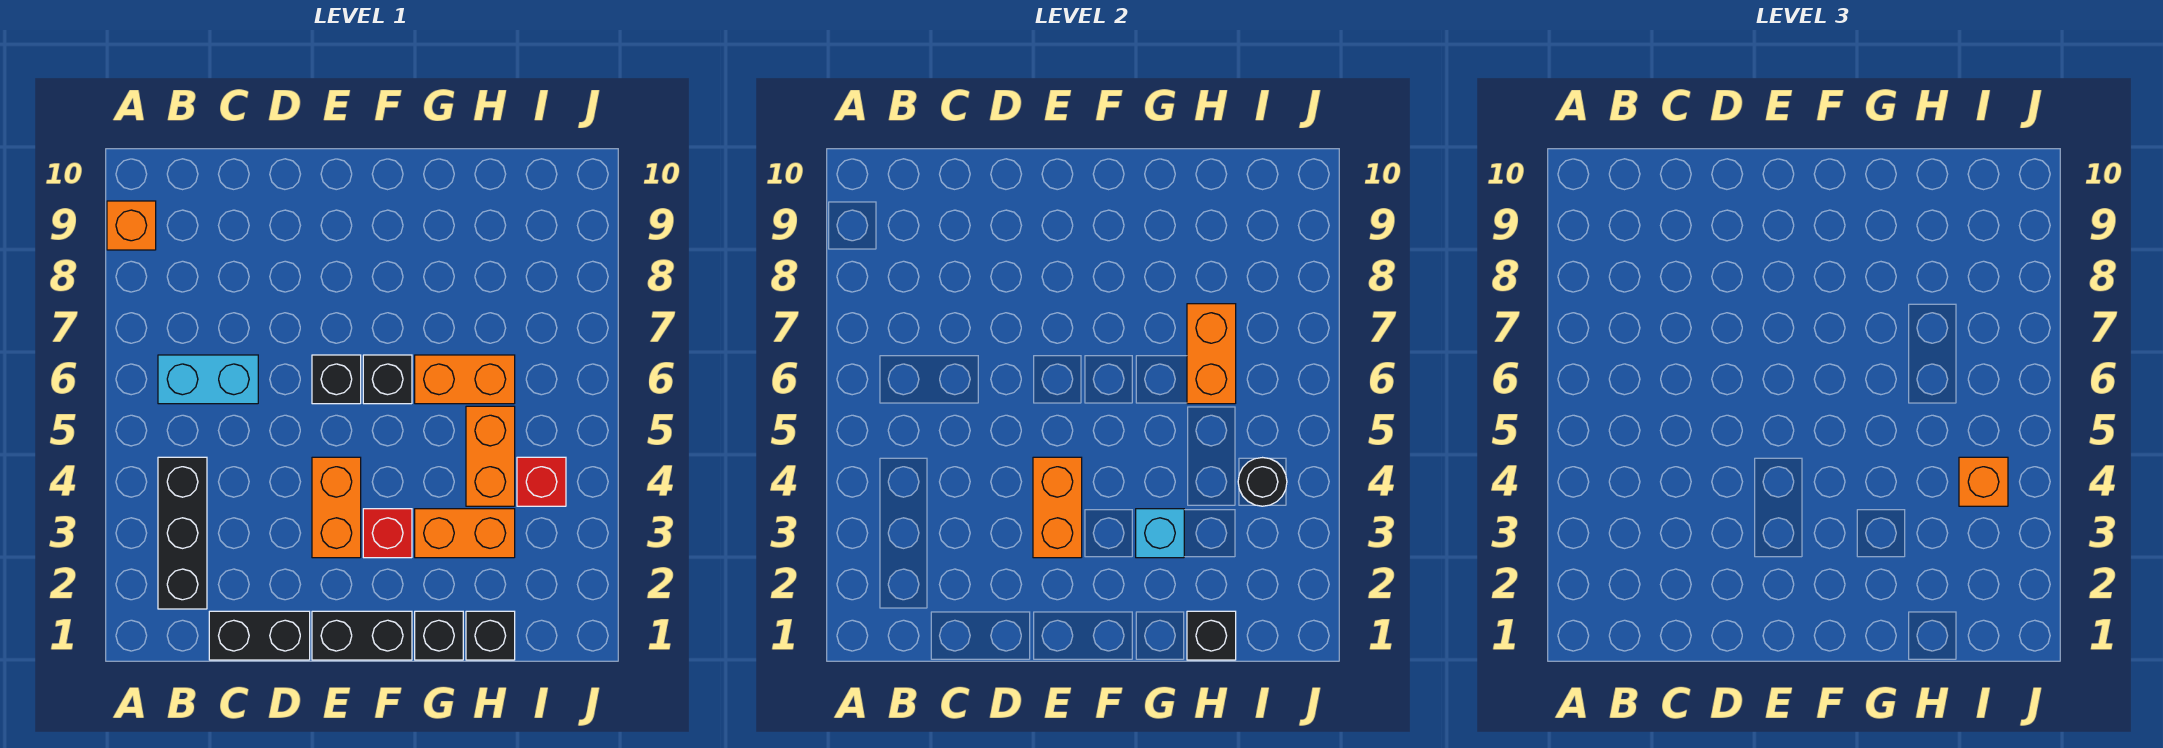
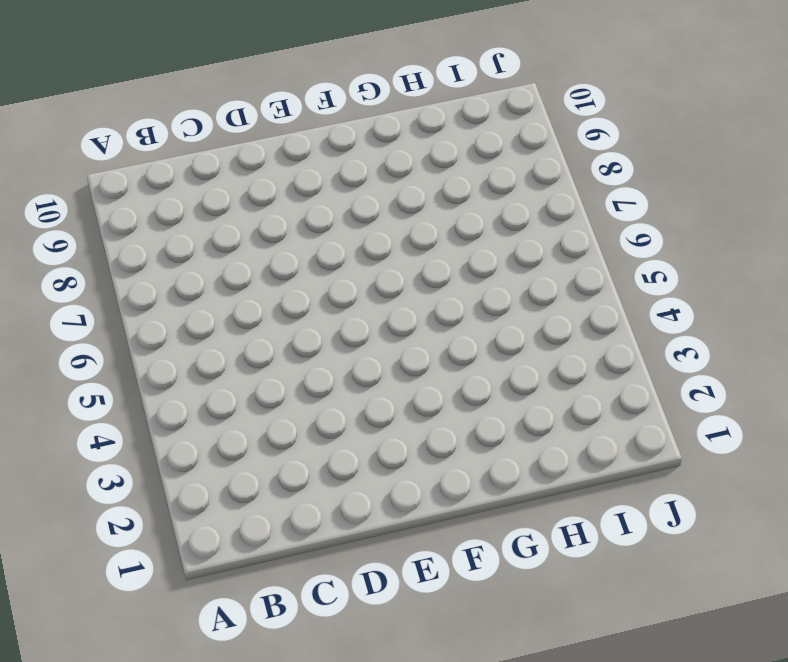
none -> orange 1x1 brick [107,201,156,250]
none -> black 1x3 brick [158,457,207,609]
none -> cyan 1x2 brick [158,355,258,404]

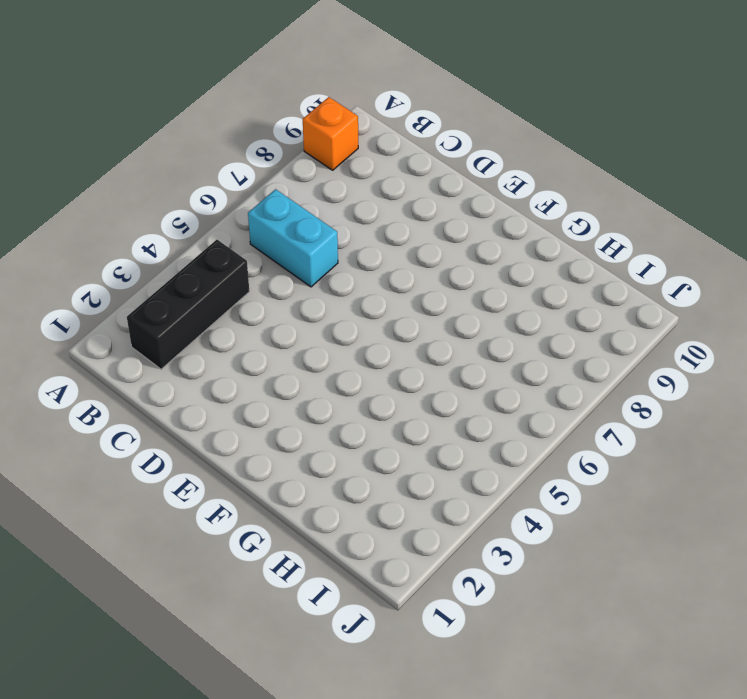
none -> black 1x2 brick [209,611,310,660]
none -> black 1x2 brick [312,611,412,660]
none -> orange 1x2 brick [312,457,361,558]

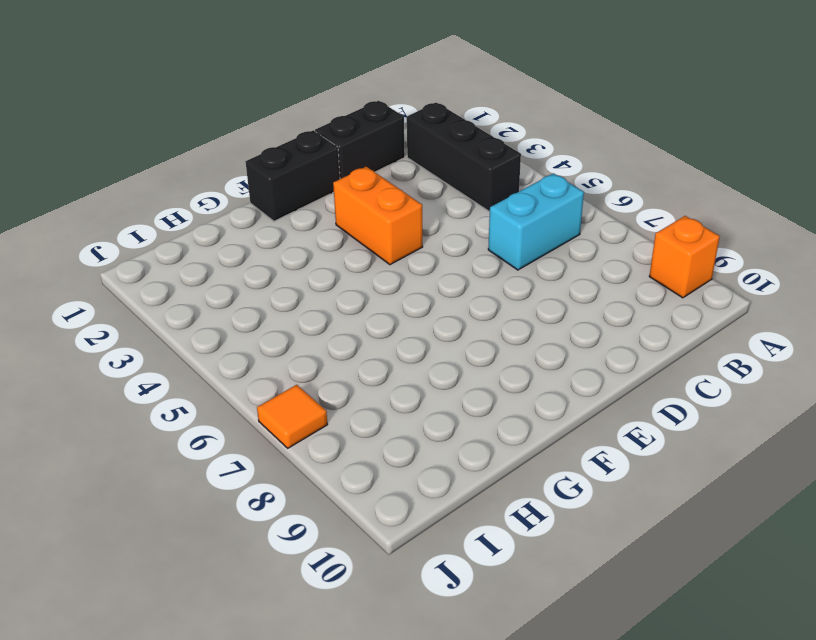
orange 1x1 tile [257,385,328,448] -> none
none -> black 1x1 brick [312,355,361,404]
none -> red 1x1 brick [363,509,412,558]
none -> black 1x1 brick [363,355,412,404]

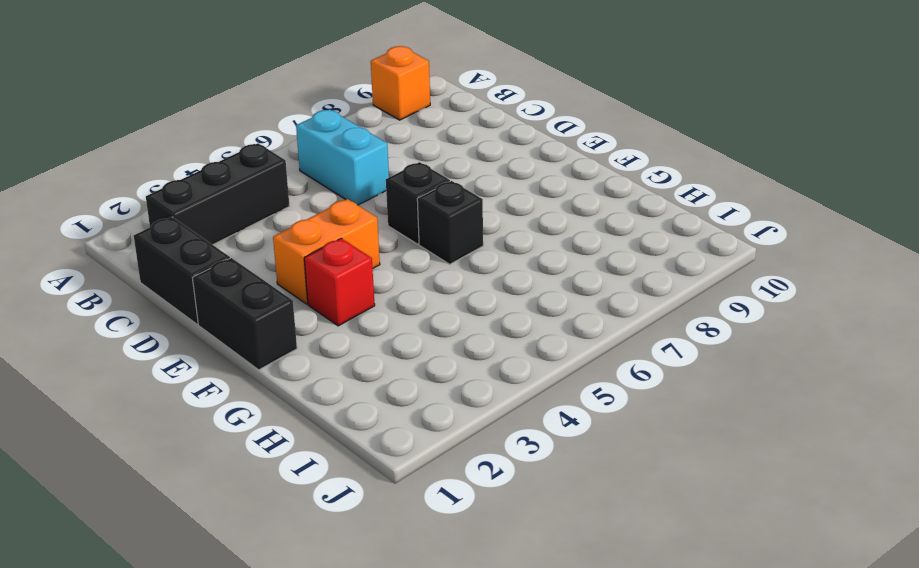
none -> black 1x1 brick [415,611,463,660]
none -> orange 1x2 brick [415,509,515,558]
none -> orange 1x2 brick [415,355,515,404]

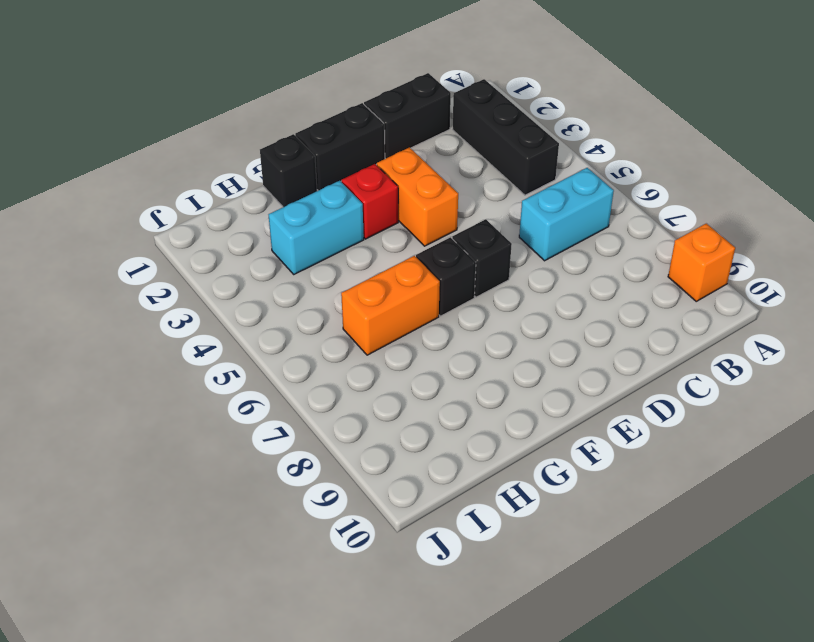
cyan 1x2 brick [269,181,364,274] -> orange 1x2 brick [415,509,515,558]
none -> black 1x1 brick [466,611,515,660]
none -> orange 1x2 brick [466,406,515,506]
none -> red 1x1 brick [517,457,566,506]

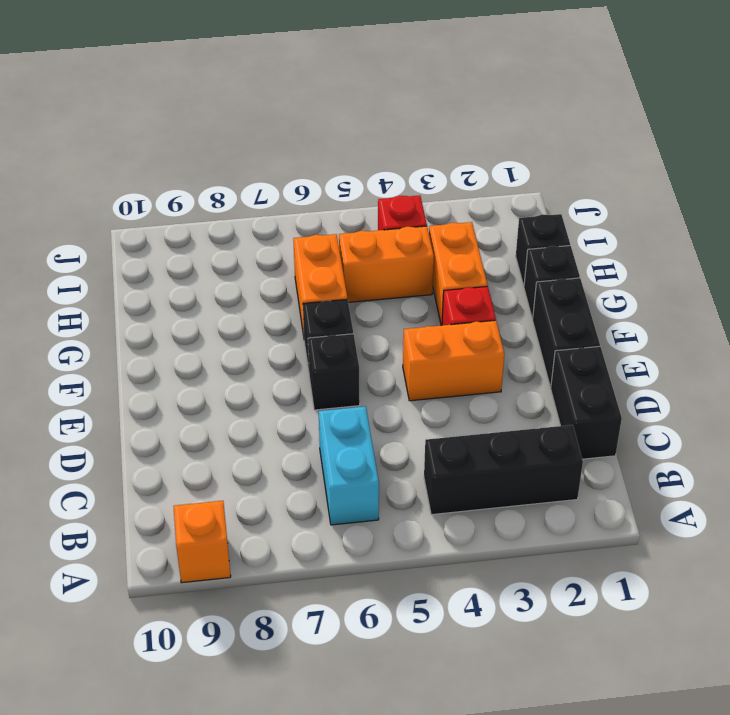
none -> orange 1x2 brick [1033,457,1082,558]
none -> cyan 1x1 brick [1136,509,1184,558]
none -> black 1x1 brick [1187,611,1236,660]

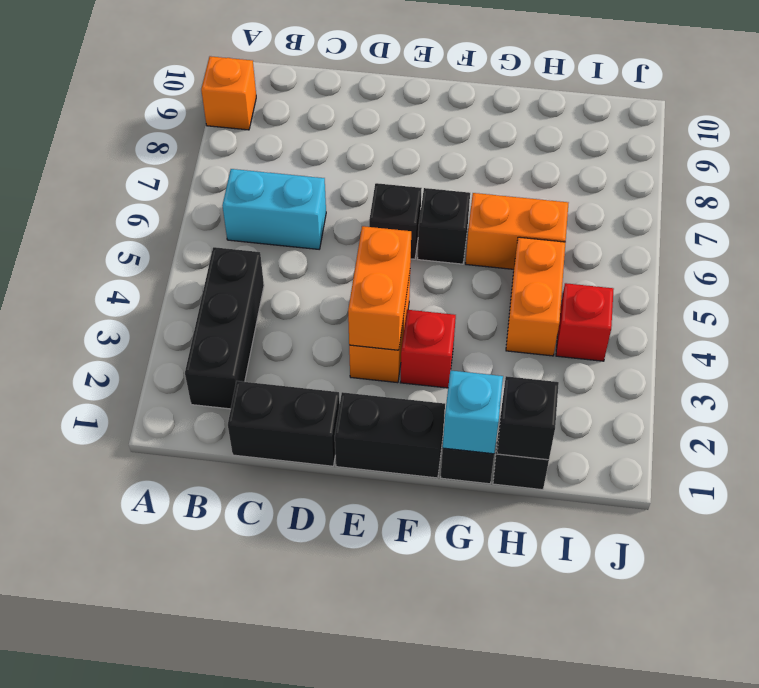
cyan 1x1 brick [443,370,503,454] -> cyan 1x1 brick moved to [1136,509,1184,558]
none -> orange 1x2 brick [415,509,515,558]
none -> orange 1x2 brick [1187,304,1236,404]
none -> black 1x1 round brick [1238,458,1287,506]

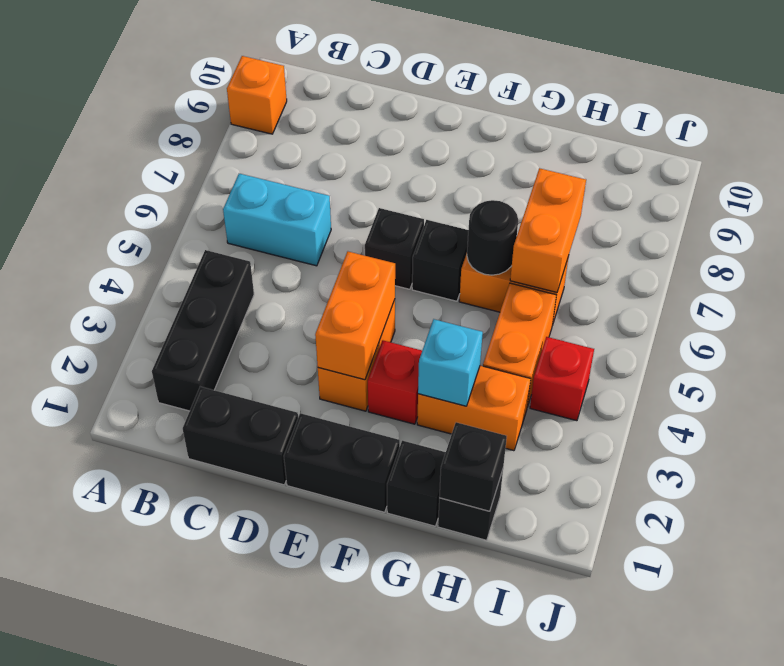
black 1x1 round brick [467,200,518,275] -> black 1x1 round brick moved to [1238,458,1287,506]
none -> orange 1x1 brick [1959,457,2008,506]

